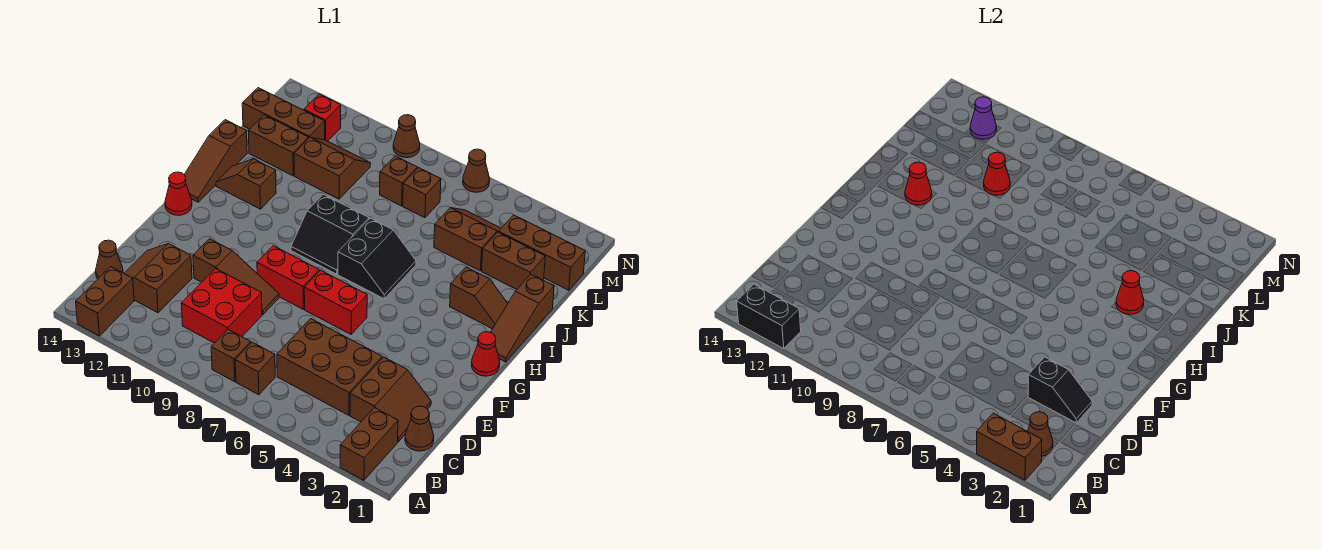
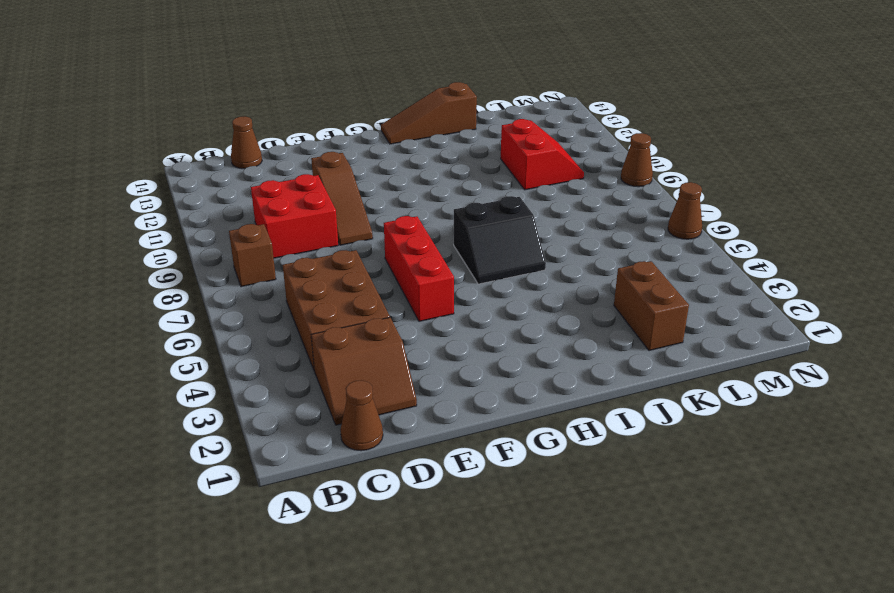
red 1x3 brick [384,216,454,321] -> red 1x2 brick [304,270,367,334]
red 2x2 slope [501,119,584,190] -> brown 2x2 slope [294,137,371,199]
none -> brown 1x2 brick [340,408,398,480]
none -> brown 1x2 brick [76,267,134,336]
none -> brown 1x1 brick [235,342,275,395]
none -> brown 2x2 slope [124,244,192,313]

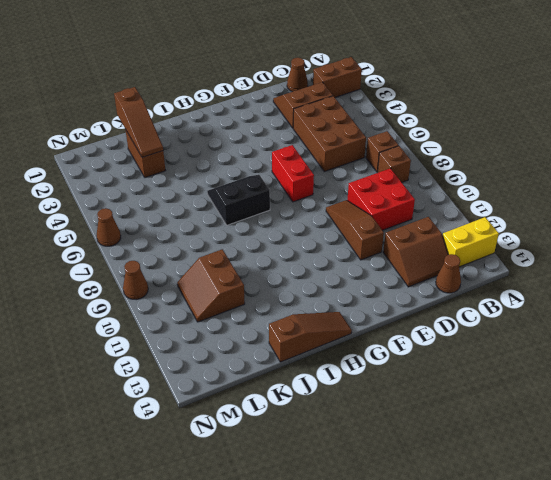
yellow 1x2 brick [443,217,499,267] -> brown 1x2 brick [76,267,134,336]
brown 1x3 slope [114,87,163,157] -> brown 1x3 slope turned to [491,274,554,362]
none -> red 1x2 brick [257,246,319,309]
none -> red 1x1 cone [471,332,500,376]
none -> red 1x1 cone [165,172,192,215]
none -> black 2x2 slope [291,194,369,274]

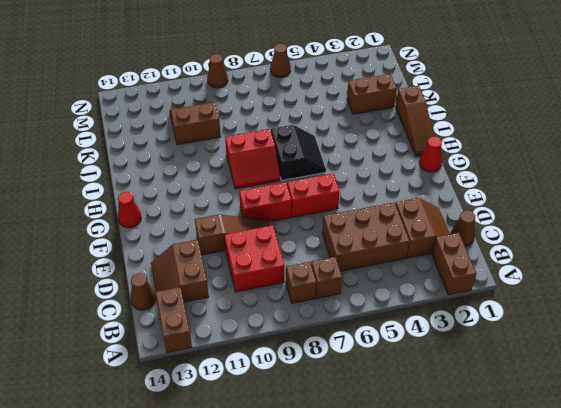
red 2x2 slope [225,129,280,189] -> black 2x2 slope [291,194,369,274]
none -> brown 1x3 slope [184,120,247,202]
none -> brown 1x2 slope [450,267,508,329]
none -> brown 1x2 slope [216,159,276,209]
none -> brown 2x2 slope [434,208,501,271]

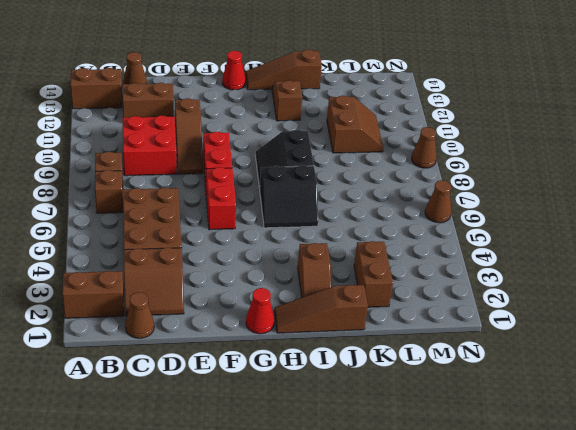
none -> brown 2x2 slope [434,208,501,271]
none -> brown 1x2 brick [248,115,309,176]
none -> brown 1x3 brick [499,215,585,290]
none -> brown 1x1 brick [403,168,441,218]

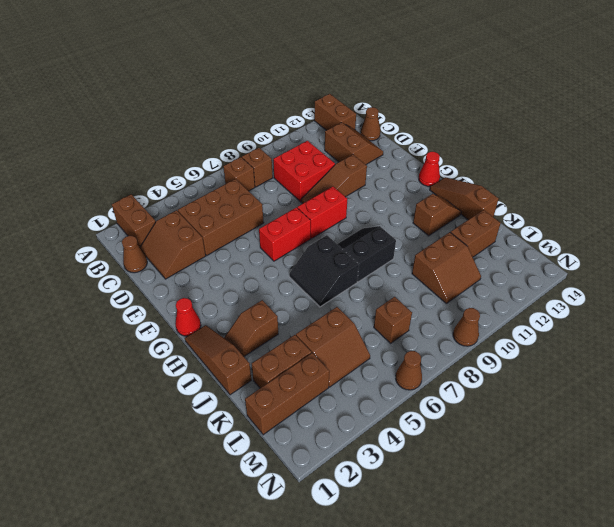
none -> brown 1x1 brick [380,156,417,206]
none -> brown 1x3 brick [242,88,325,140]
none -> red 1x1 brick [304,94,341,141]
none -> brown 1x2 brick [977,413,1042,480]

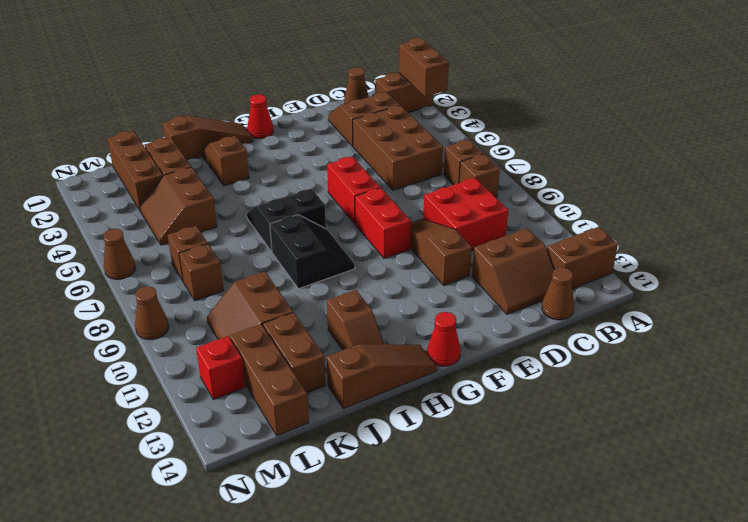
none -> black 1x2 brick [737,284,801,349]
none -> brown 1x1 cone [1028,412,1053,456]
none -> black 1x2 slope [1028,357,1092,423]
none -> red 1x1 cone [1116,271,1144,314]

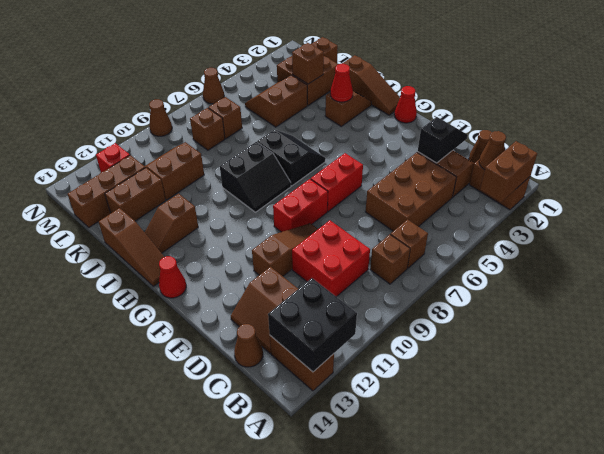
black 2x2 brick [268,278,357,372] -> black 1x2 brick [737,284,801,349]
brown 1x1 brick [292,43,324,84] -> none
none -> red 1x1 cone [905,162,932,205]
none -> red 1x1 cone [984,152,1010,195]
none -> purple 1x1 cone [970,97,997,139]

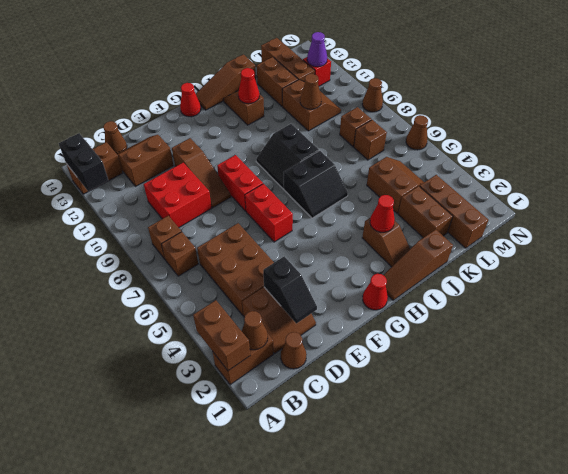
brown 1x1 cone [300,74,321,109] -> red 1x1 cone [984,152,1010,195]

